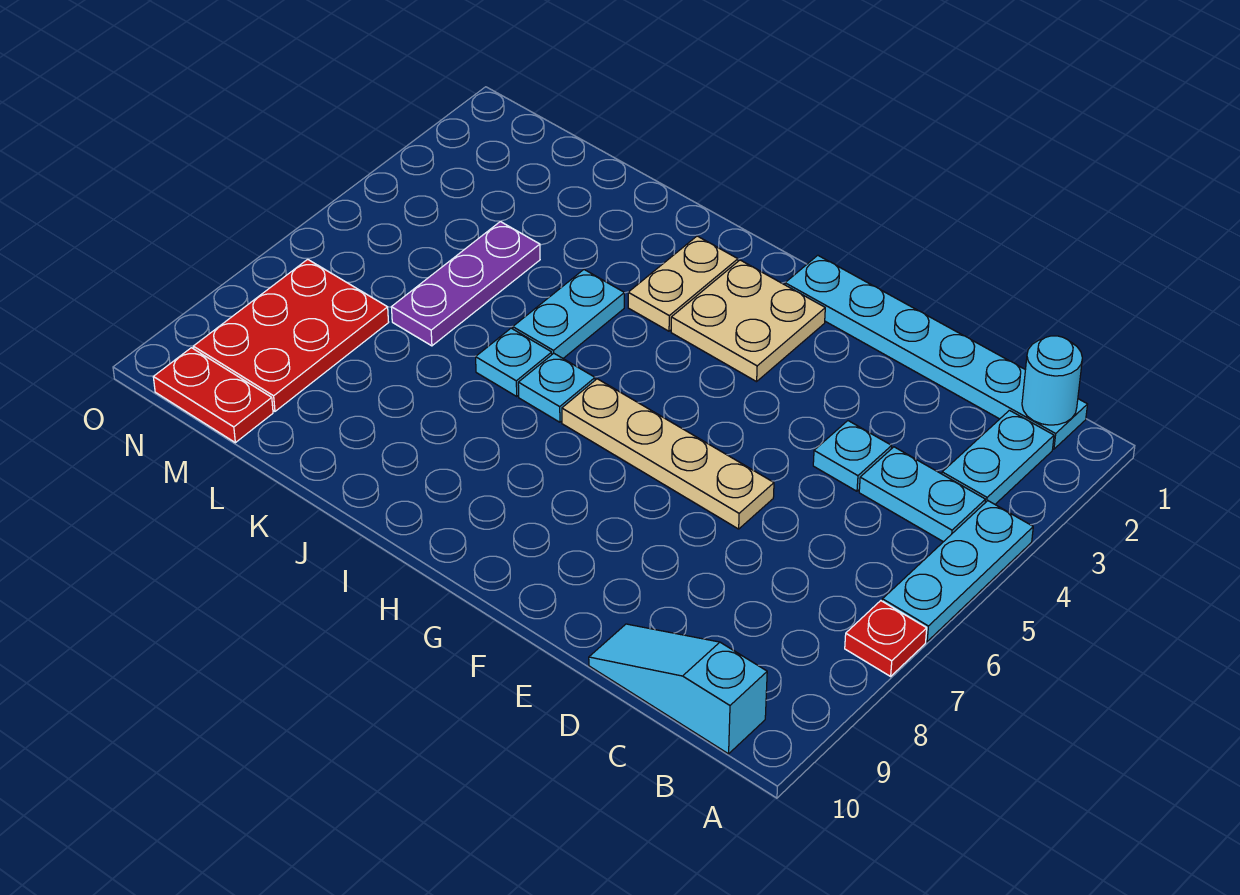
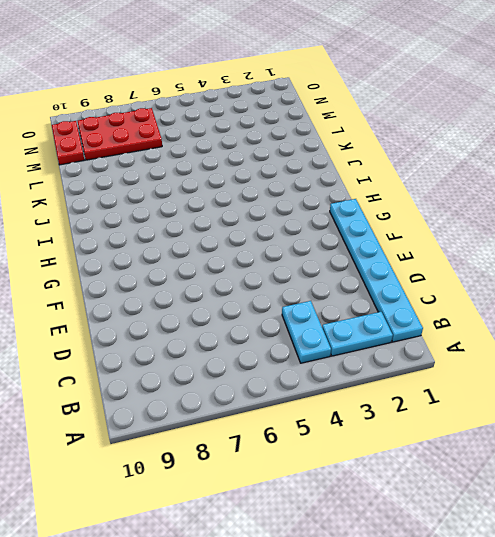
none -> cyan 1x3 plate [882,501,1033,642]
none -> red 1x1 plate [845,601,927,676]
none -> cyan 1x3 slope [589,624,767,754]

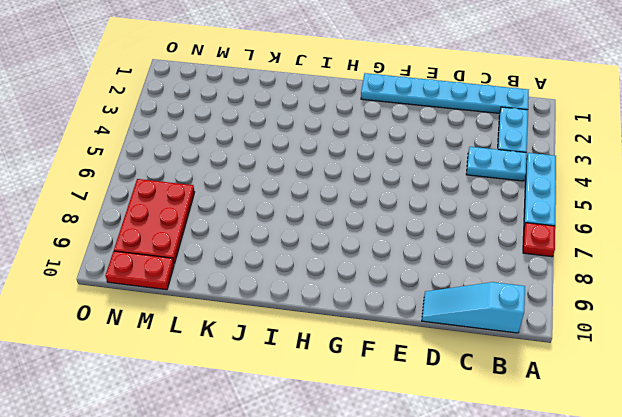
none -> cyan 1x1 plate [813,421,892,491]
none -> tan 1x4 plate [562,379,774,529]
none -> tan 2x2 plate [671,260,825,382]

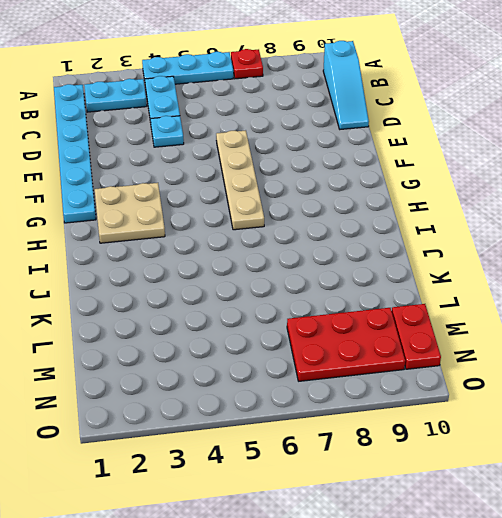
none -> tan 1x2 plate [628,236,738,331]
none -> cyan 1x1 plate [518,353,595,422]
none -> cyan 1x2 plate [513,270,624,358]

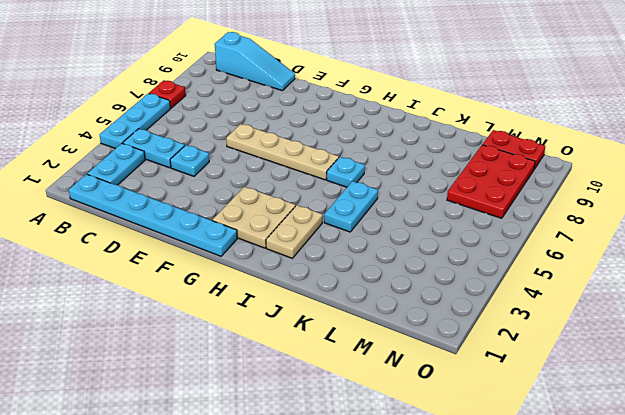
none -> cyan 1x1 plate [476,328,552,396]
none -> purple 1x3 plate [391,222,540,346]
none -> cyan 1x1 round brick [1022,336,1082,425]

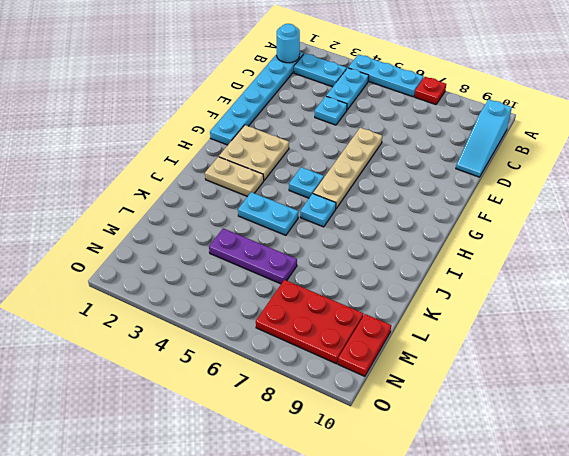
cyan 1x1 plate [289,167,324,198] -> cyan 1x1 plate moved to [476,328,552,396]

